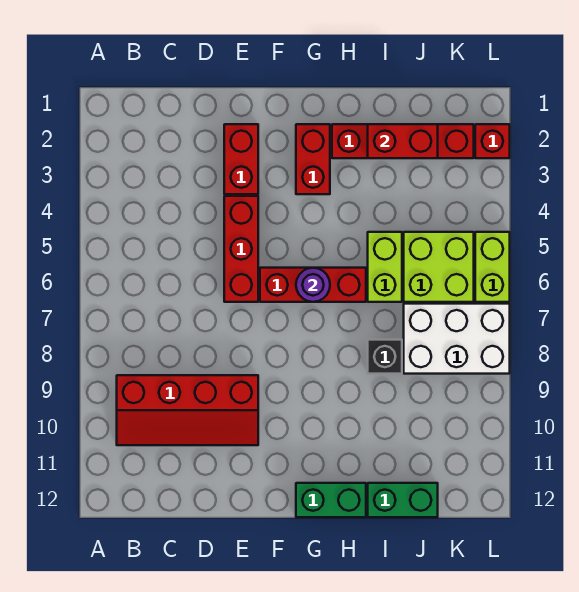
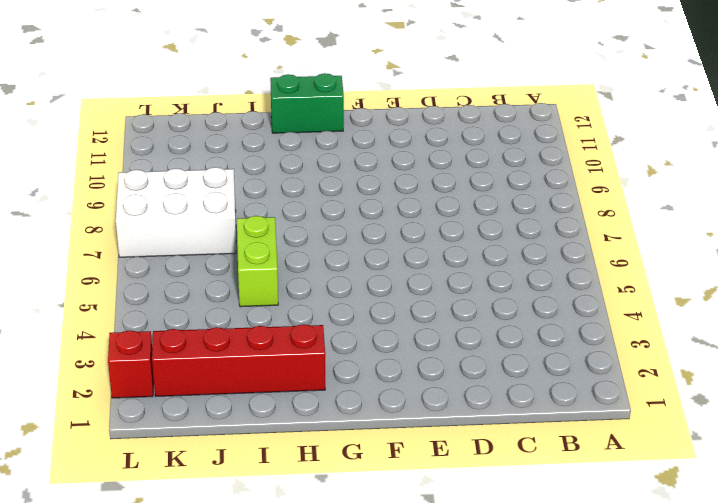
none -> red 2x4 slope [117,375,258,445]
none -> red 1x2 brick [224,124,258,194]
none -> red 1x3 brick [224,196,258,302]

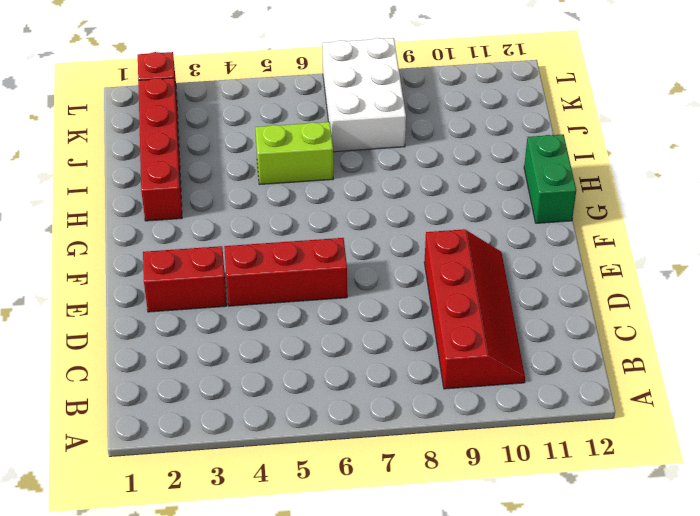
none -> red 1x3 brick [260,268,366,302]
none -> red 1x2 brick [296,124,330,194]
none -> black 1x1 brick [368,340,402,374]

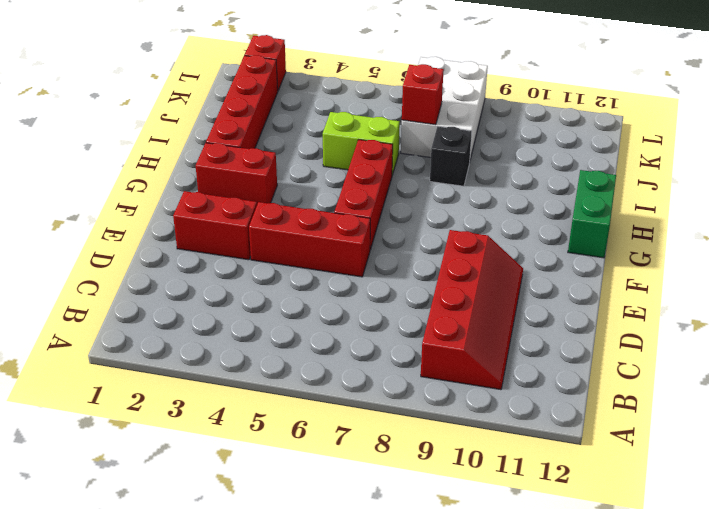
red 1x1 brick [402,64,444,125] -> none
none -> green 1x2 brick [368,483,438,517]
none -> lime 2x2 brick [404,232,474,302]
none -> lime 1x2 brick [475,232,510,302]

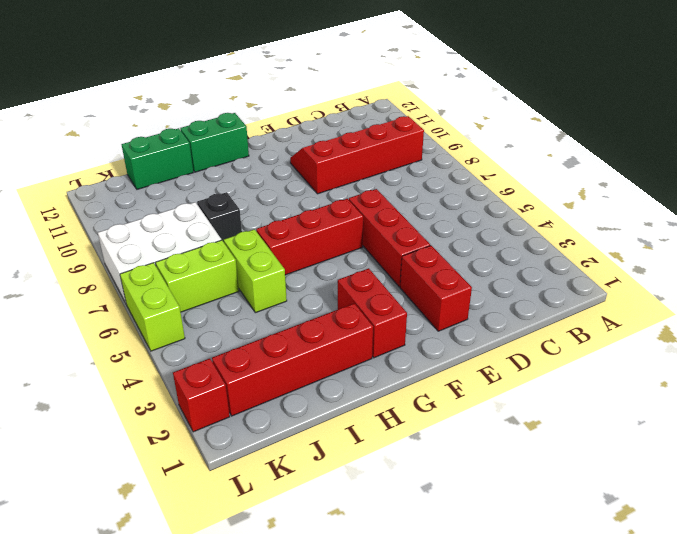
lime 1x2 brick [156,240,239,312] -> lime 2x2 brick [404,232,474,302]
none -> purple 1x1 round brick [296,268,330,302]
none -> red 1x2 brick [368,124,438,158]

